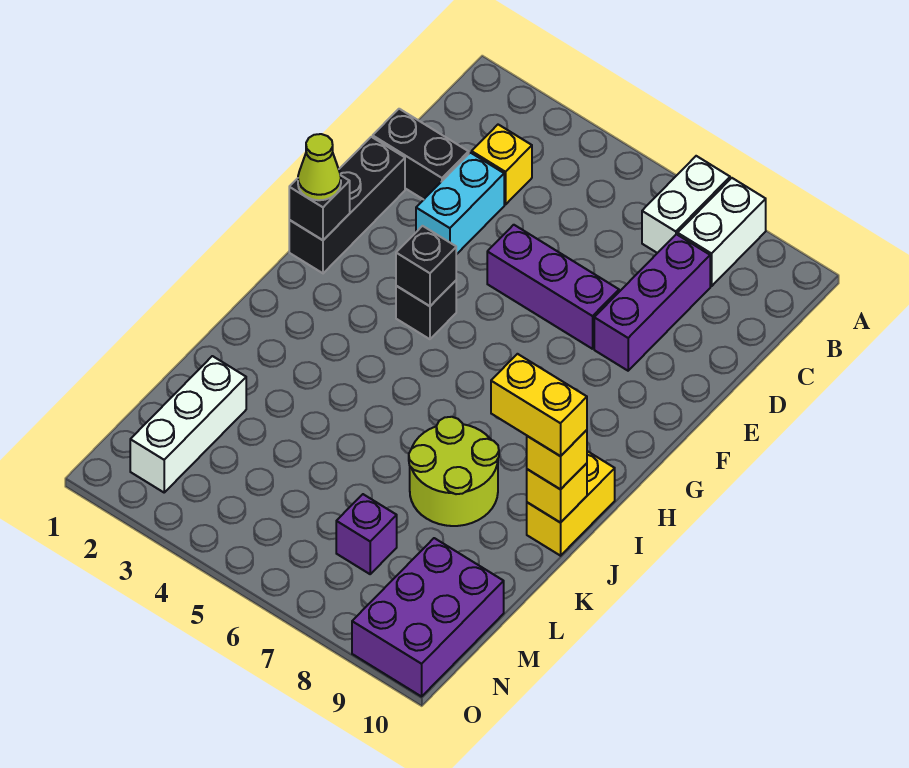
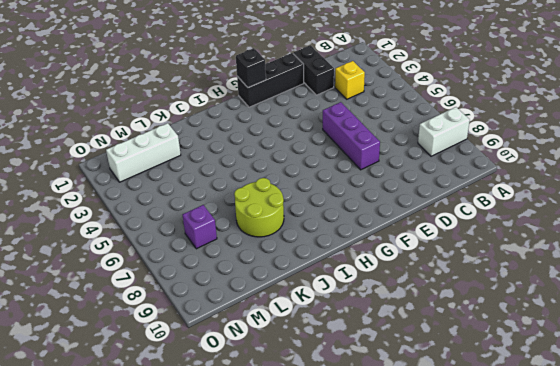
none -> white 1x2 brick [642,156,730,253]
none -> purple 1x3 brick [594,234,710,371]
none -> cyan 1x2 brick [416,153,504,255]

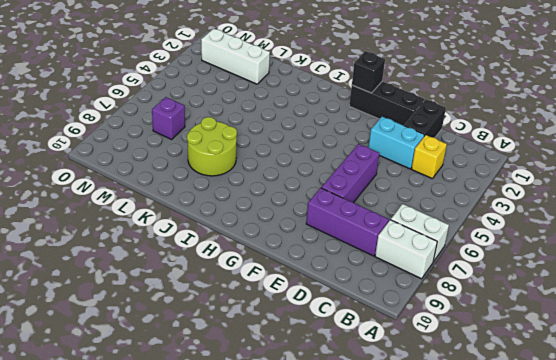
none -> black 1x1 brick [396,281,456,339]
none -> yellow 1x2 brick [527,451,615,556]
none -> purple 2x3 brick [352,538,504,697]

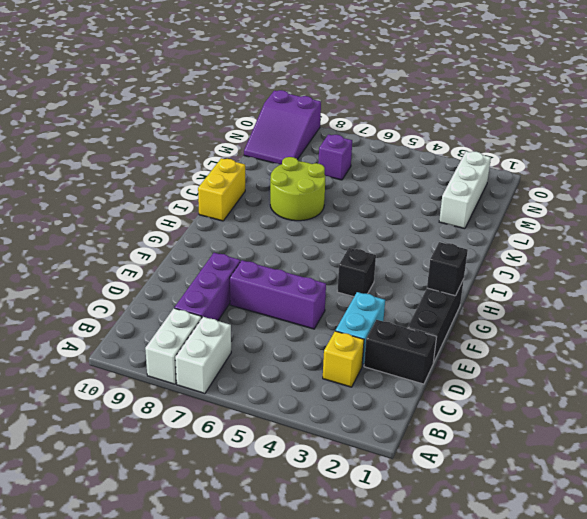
purple 2x3 slope [244,90,321,165] -> purple 2x3 brick [352,538,504,697]
none -> black 1x1 brick [396,226,456,306]
none -> yellow 1x1 brick [527,463,587,523]
none -> lime 1x1 cone [298,134,341,200]

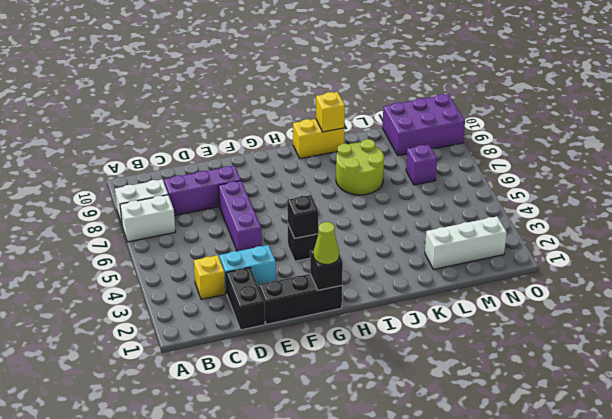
none -> yellow 1x1 brick [527,430,587,489]
none -> yellow 1x2 brick [491,354,587,456]

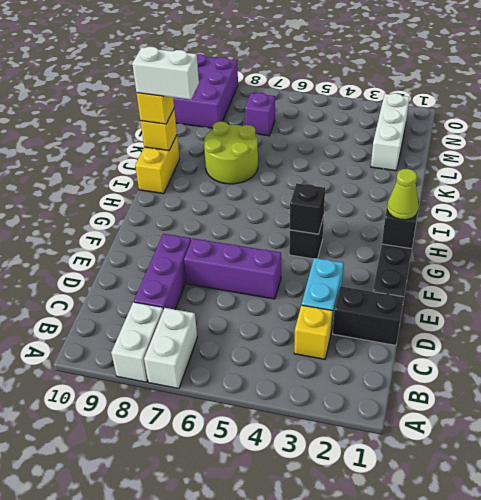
white 1x2 brick [132,47,199,100] -> yellow 1x2 brick [491,354,587,456]

